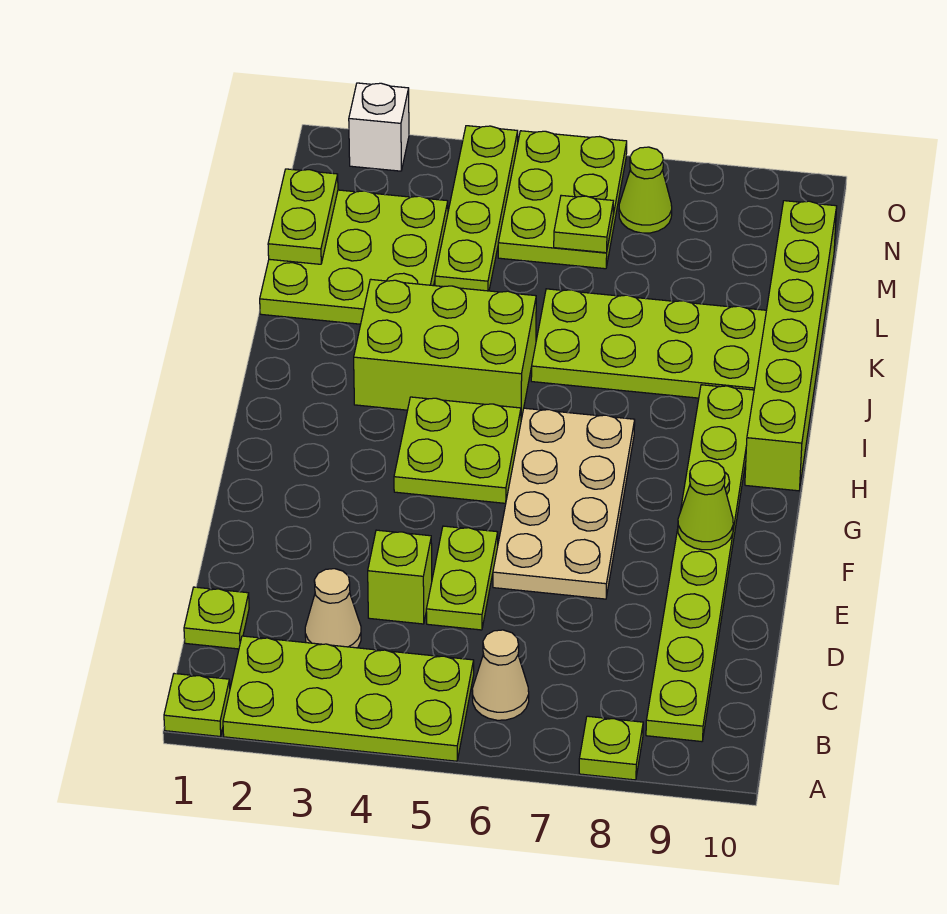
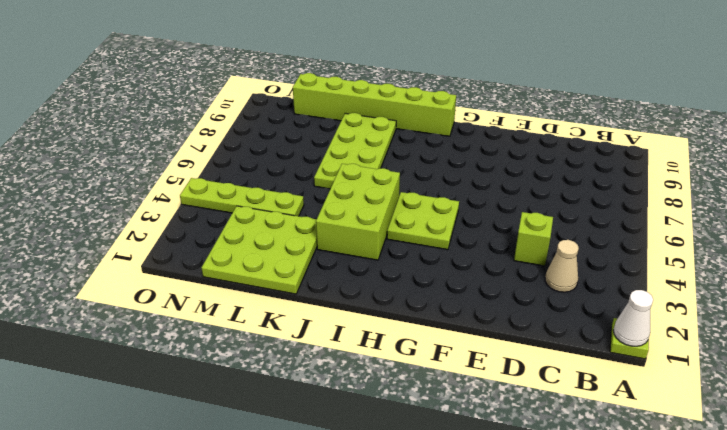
white 1x1 cone [613,290,653,346] -> none
none -> lime 2x4 plate [223,636,474,761]
none -> lime 1x1 plate [579,716,643,780]
none -> tan 1x1 cone [472,630,529,720]

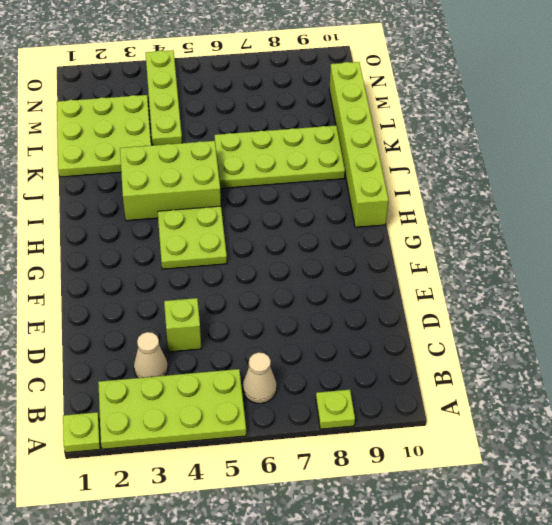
none -> lime 1x8 plate [646,385,754,742]
none -> lime 1x1 plate [184,587,249,649]
none -> lime 1x2 plate [426,526,498,630]

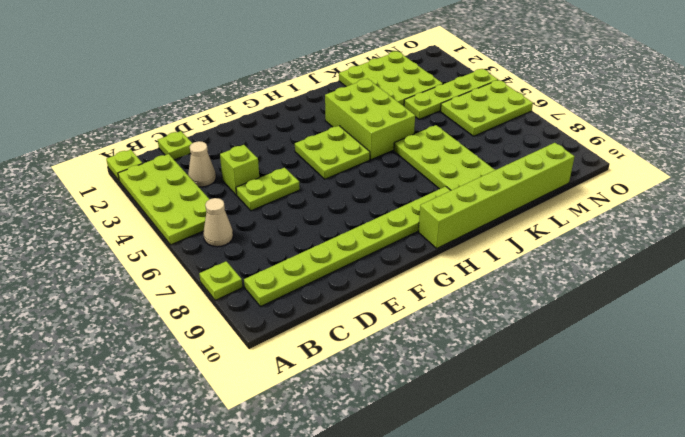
none -> tan 2x4 plate [493,408,635,599]
none -> lime 1x1 cone [619,147,672,233]
none -> white 1x1 brick [349,83,409,171]

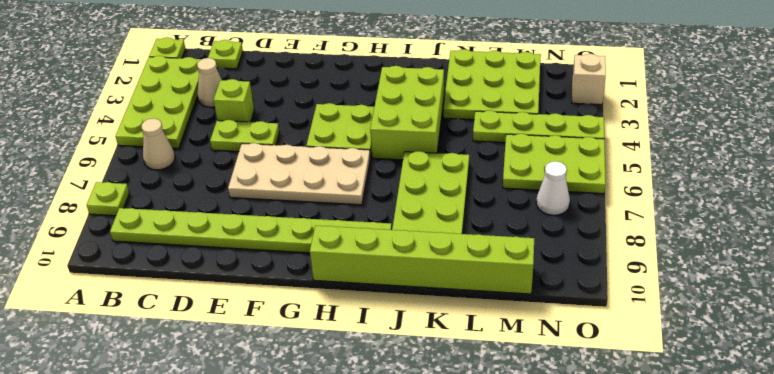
white 1x1 cone [536,161,570,215] -> lime 1x1 cone [619,147,672,233]
tan 1x1 brick [572,54,606,105] -> white 1x1 brick [349,83,409,171]
none -> lime 1x1 cone [678,461,733,550]
none -> lime 1x2 plate [268,169,338,264]
none -> lime 1x1 plate [554,195,613,253]

